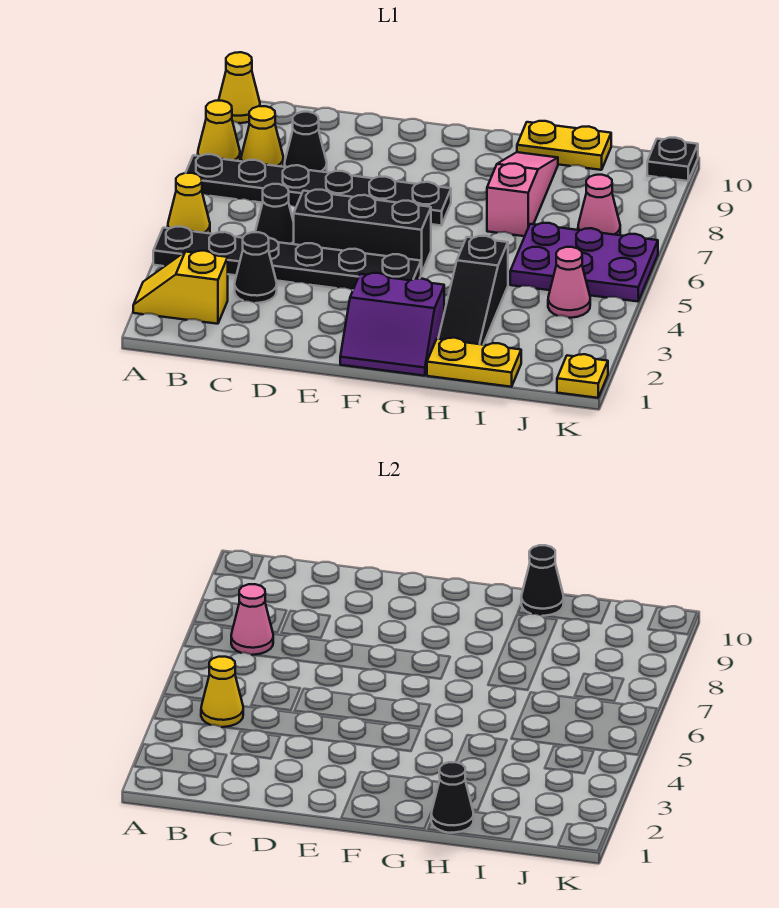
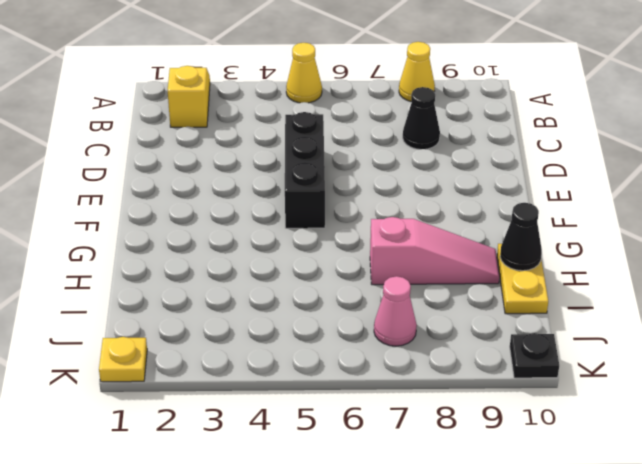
none -> black 1x6 plate [153,227,421,290]
none -> black 1x6 plate [186,154,451,225]
none -> yellow 1x1 cone [219,52,260,123]

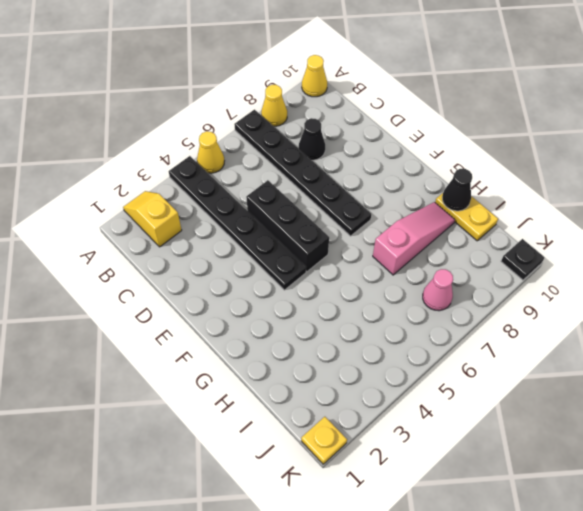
none -> yellow 1x1 cone [241,106,283,167]
none -> black 1x1 cone [235,232,277,303]
none -> black 1x1 cone [255,184,294,244]

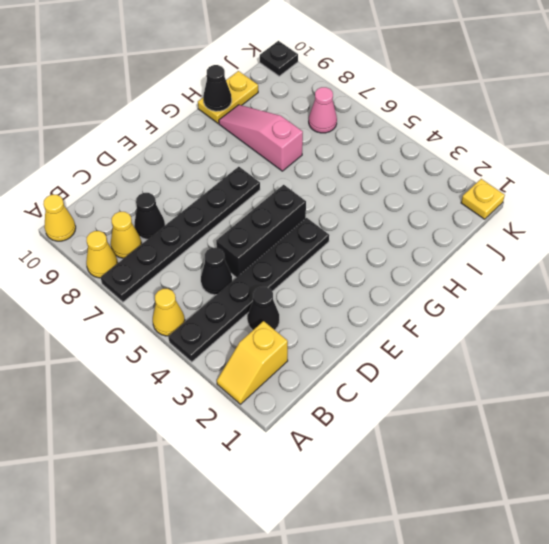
none -> purple 2x2 slope [340,273,444,376]
none -> yellow 1x2 plate [427,338,521,387]
none -> black 1x3 slope [438,236,508,345]

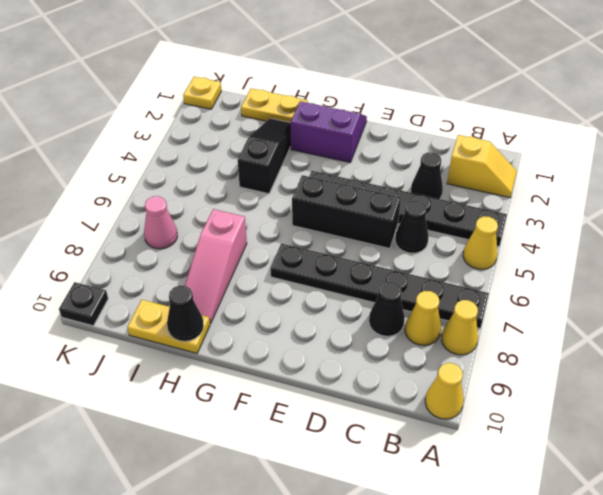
none -> purple 2x3 plate [510,223,658,301]
none -> pink 1x1 cone [548,247,590,318]
none -> yellow 1x1 cone [201,657,243,727]

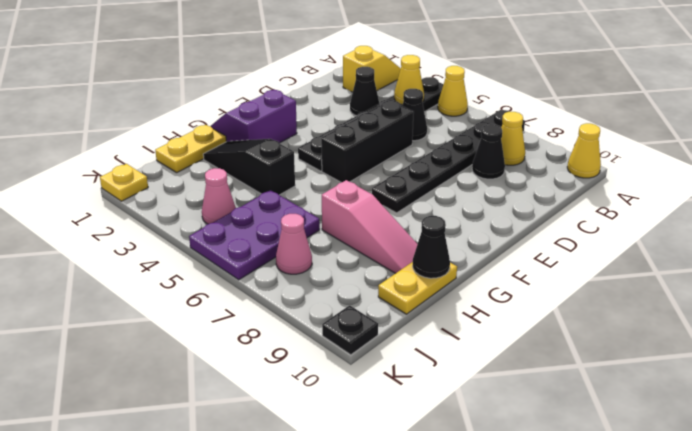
none -> yellow 1x1 cone [198,101,240,161]
none -> pink 1x1 cone [231,584,273,655]
none -> black 1x1 cone [431,762,474,833]

